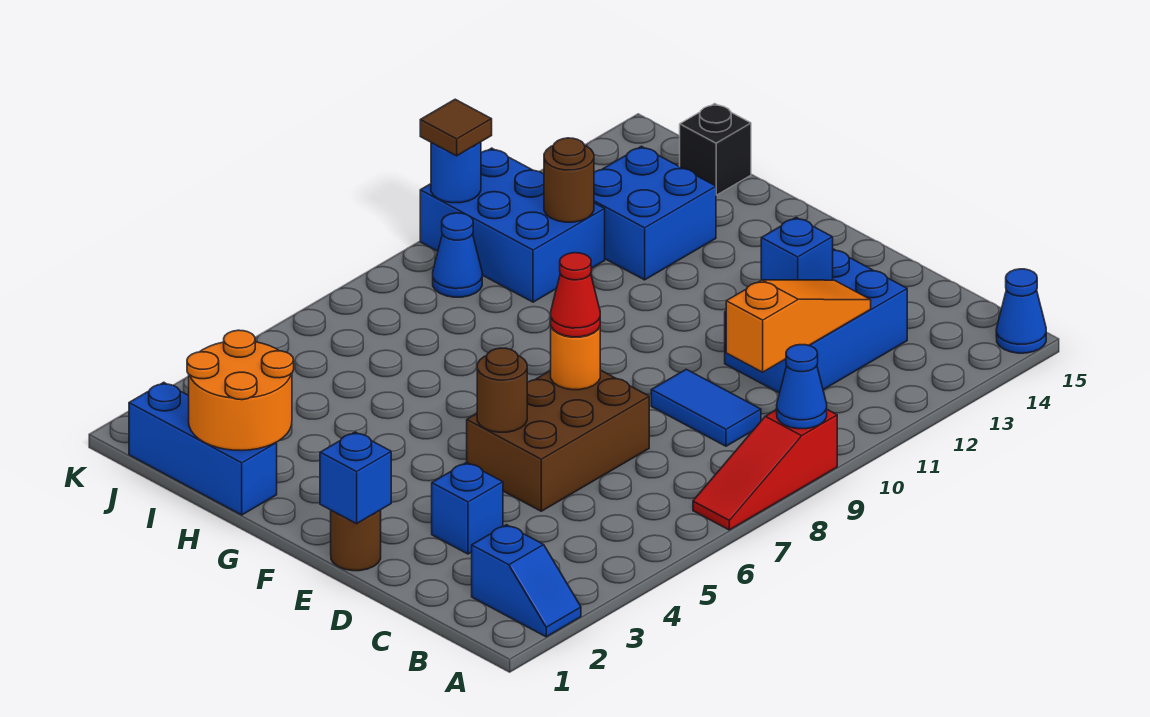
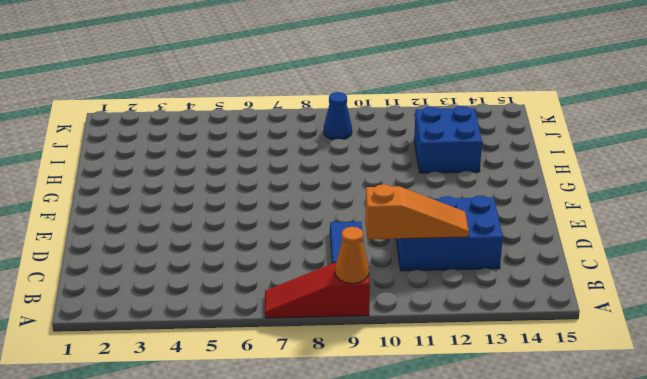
orange 1x1 cone [335,227,369,283] -> blue 1x1 cone [777,345,827,429]
none -> blue 1x2 slope [472,525,581,637]
none -> blue 1x1 cone [996,269,1046,353]
none -> blue 1x1 brick [432,462,503,554]

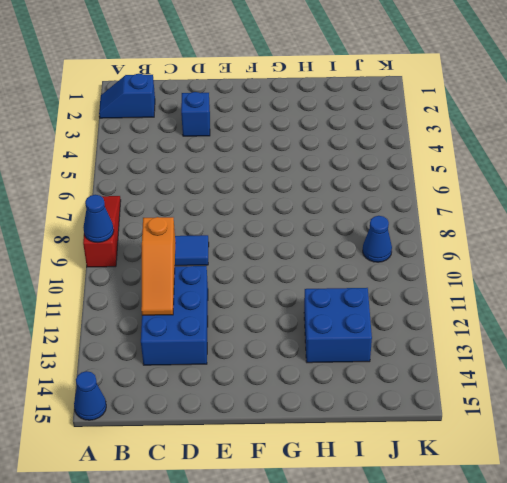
none -> brown 2x3 brick [467,370,649,511]
none -> brown 1x1 round brick [331,510,381,571]
none -> blue 1x3 brick [129,382,277,515]

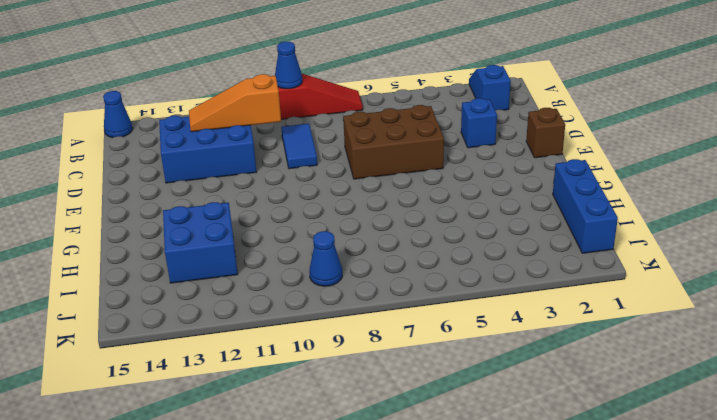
brown 1x1 brick [526,108,565,158] -> brown 1x1 round brick [331,510,381,571]
none -> blue 2x3 brick [420,148,605,302]
none -> black 1x1 brick [680,104,751,195]
none -> blue 1x1 brick [761,217,833,280]

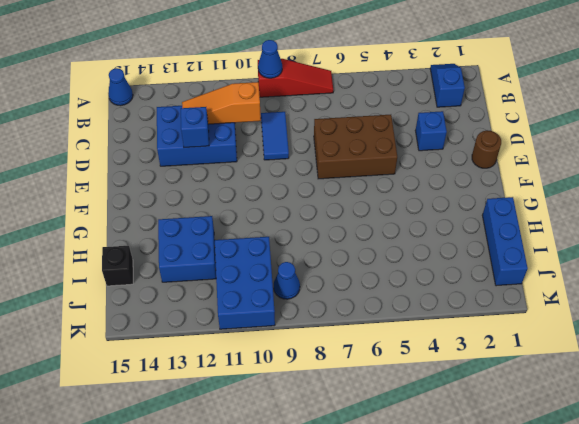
none -> blue 1x1 brick [320,432,391,524]
none -> brown 1x1 round brick [477,348,527,432]
none -> orange 1x1 round brick [551,327,600,390]

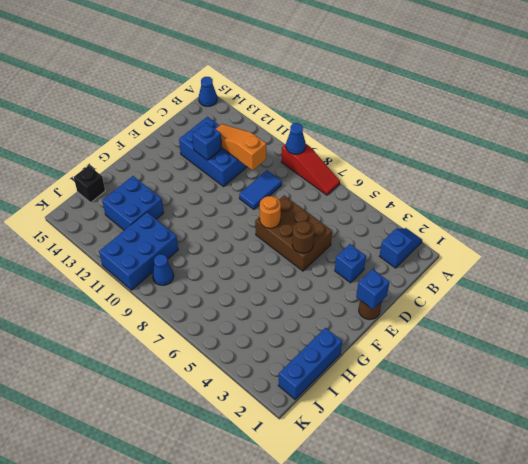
none -> orange 2x2 round brick [187,330,294,451]
none -> brown 1x1 round brick [544,138,594,222]
none -> blue 1x1 round brick [431,142,481,203]

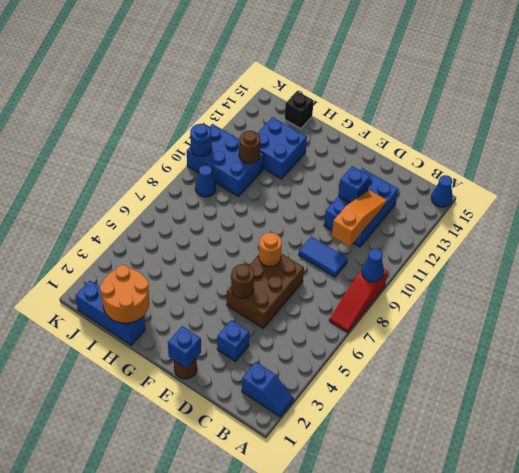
none -> red 1x1 cone [551,253,600,337]
none -> brown 1x1 tile [420,99,492,156]

